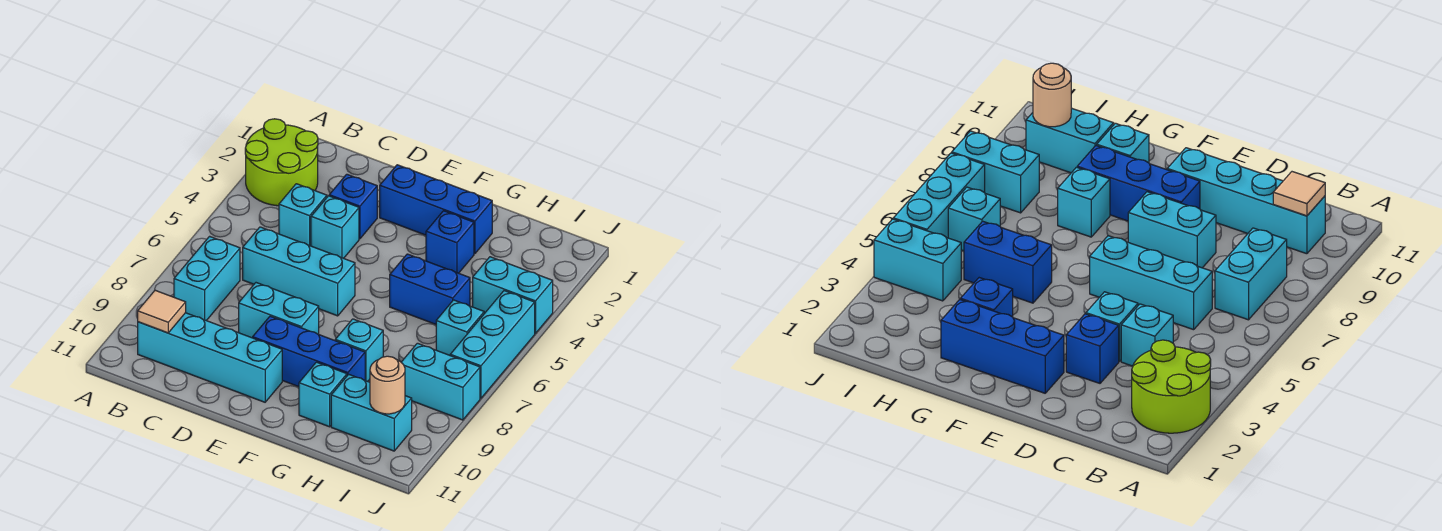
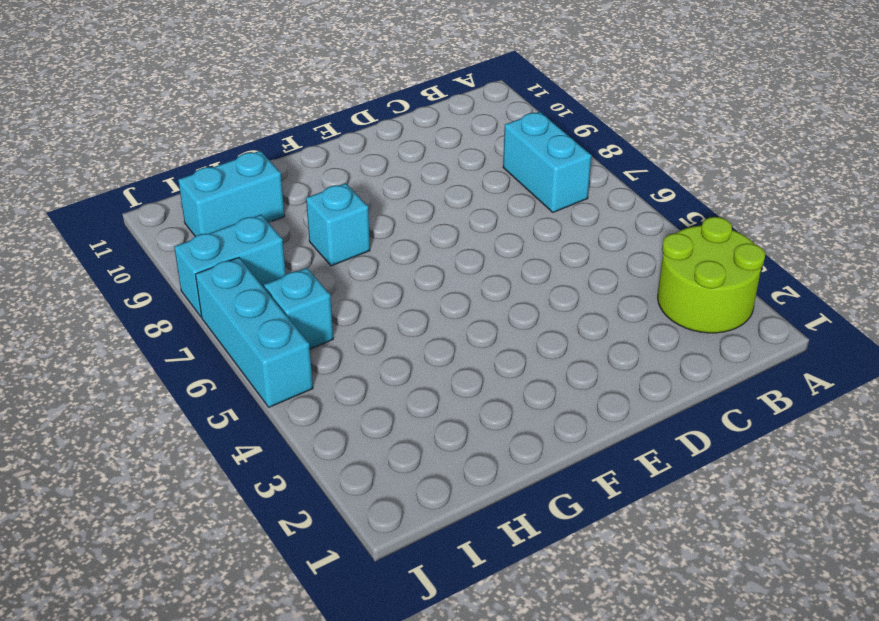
none -> cyan 1x4 brick [138,313,282,402]
none -> cyan 1x1 brick [279,184,327,246]
none -> cyan 1x3 brick [243,227,355,316]

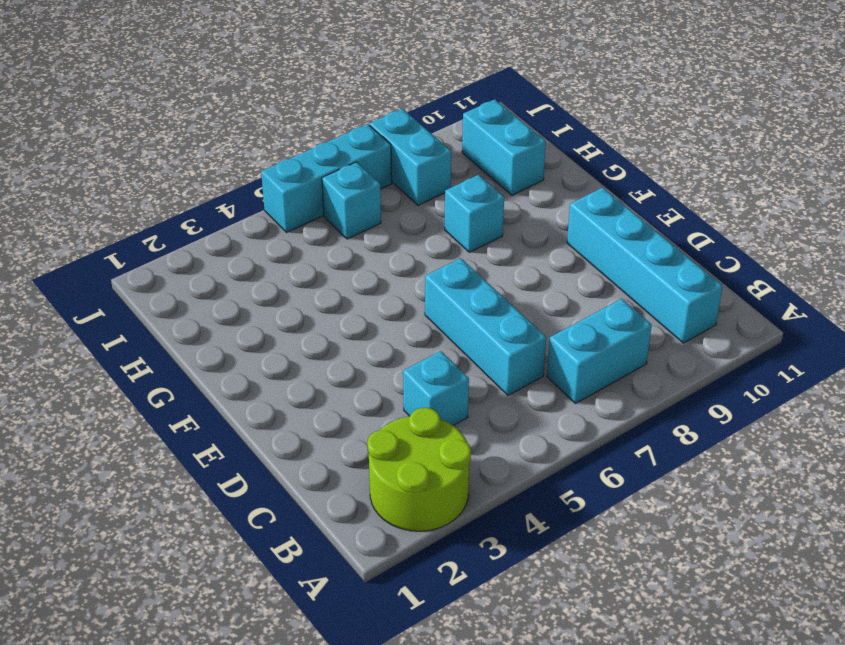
none -> blue 1x1 brick [329,174,377,239]
none -> cyan 1x1 brick [311,196,359,258]
none -> cyan 1x2 brick [239,283,319,338]

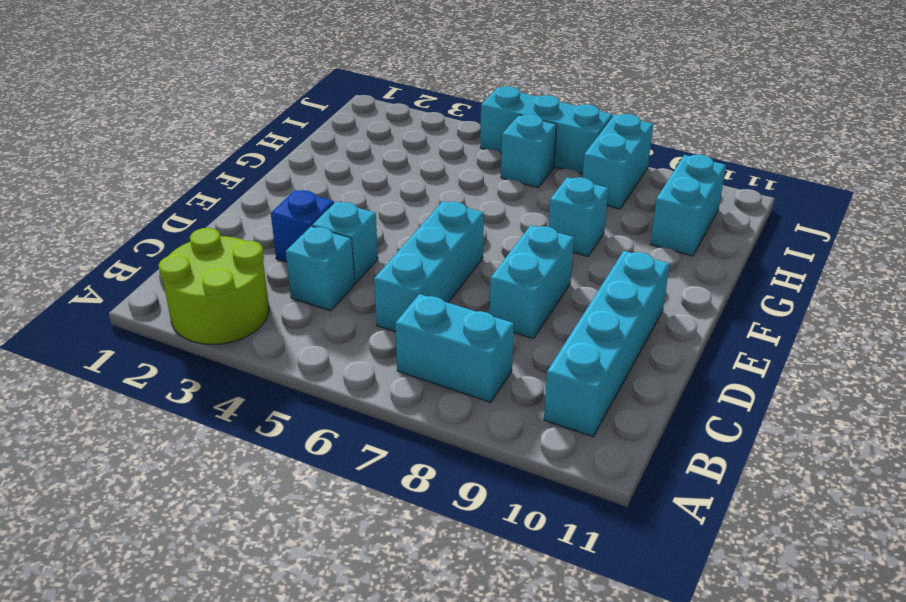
none -> blue 1x3 brick [380,165,492,254]
none -> blue 1x3 brick [253,316,365,387]
none -> blue 1x1 brick [426,211,474,273]

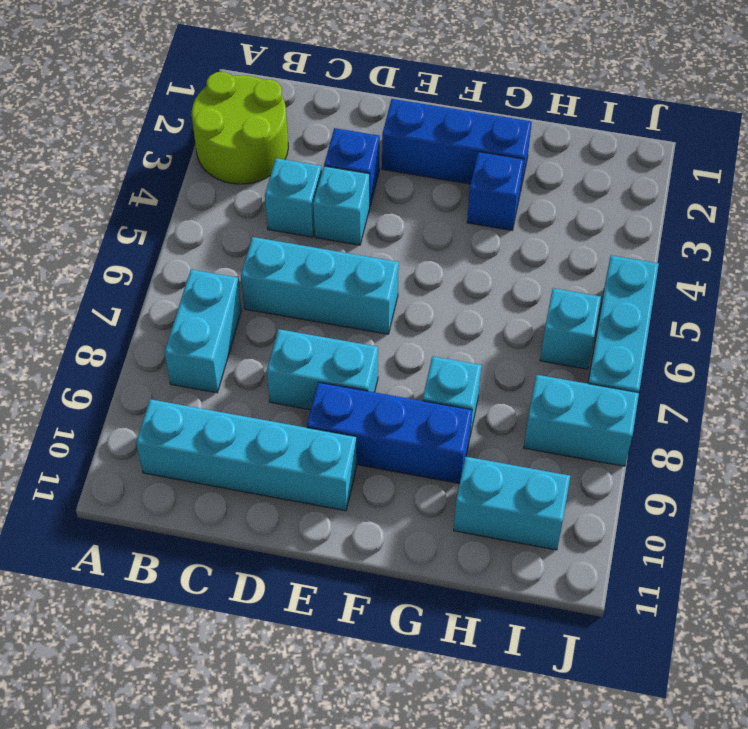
none -> blue 1x2 brick [390,254,470,324]
none -> cyan 1x1 brick [299,362,347,427]
none -> cyan 1x2 brick [473,257,553,334]

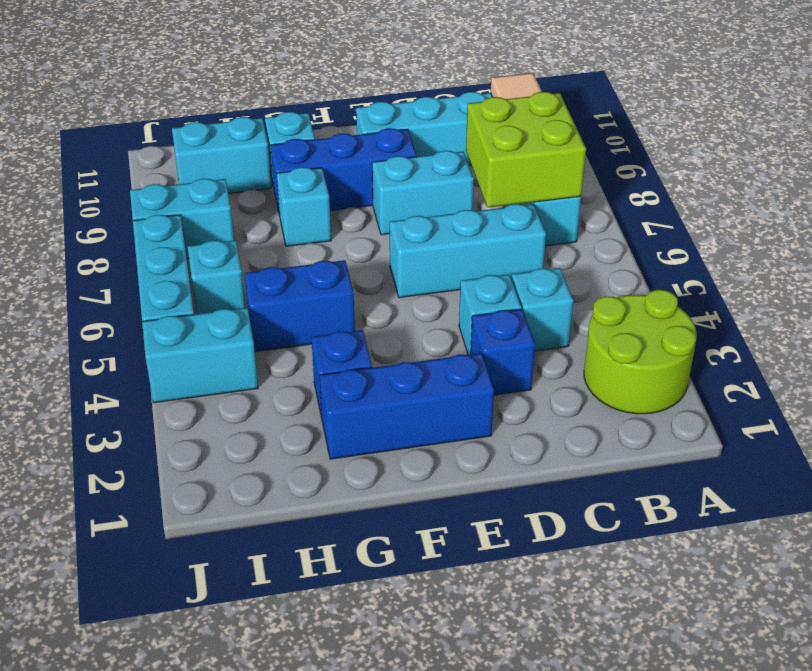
lime 2x2 brick [466,92,586,208] -> none
none -> tan 1x1 round brick [370,356,405,414]

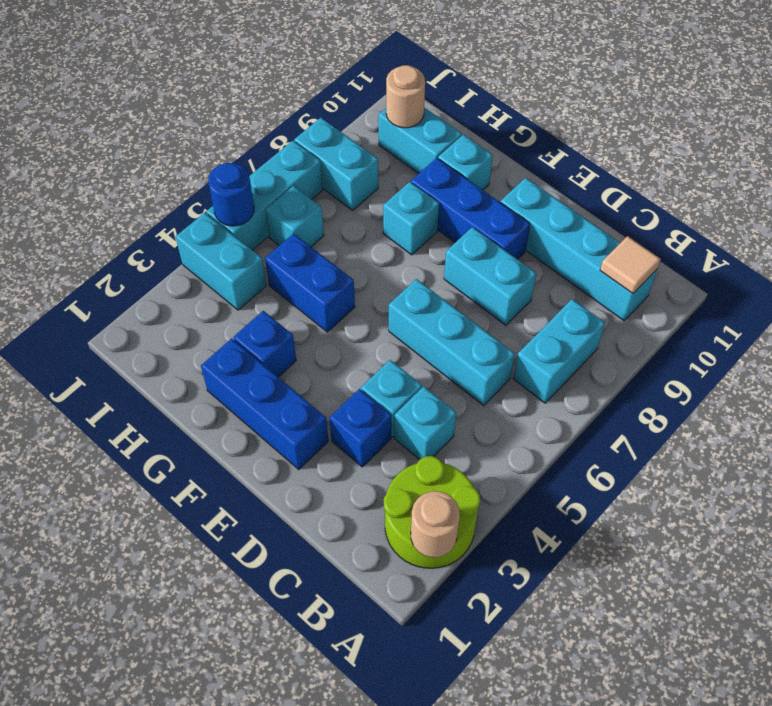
tan 1x1 round brick [411,491,460,557] -> none
blue 1x1 round brick [208,163,254,226] -> none

